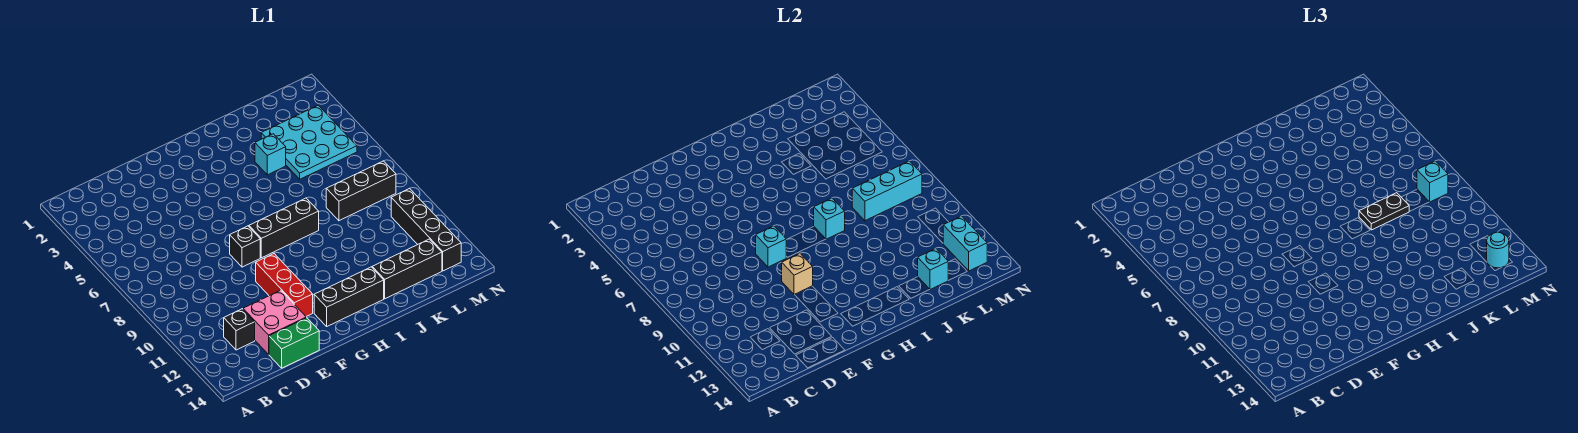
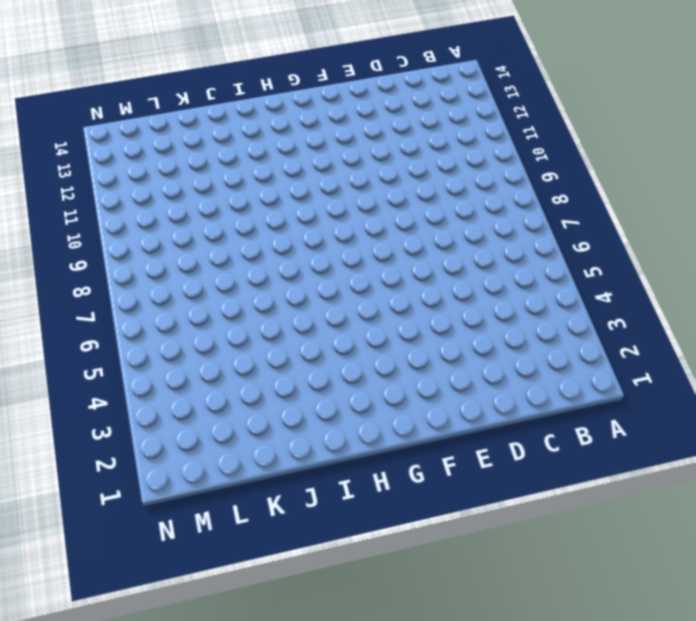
none -> black 1x1 brick [224,309,255,350]
none -> pink 2x2 brick [243,290,306,354]
none -> green 1x2 brick [269,318,319,368]

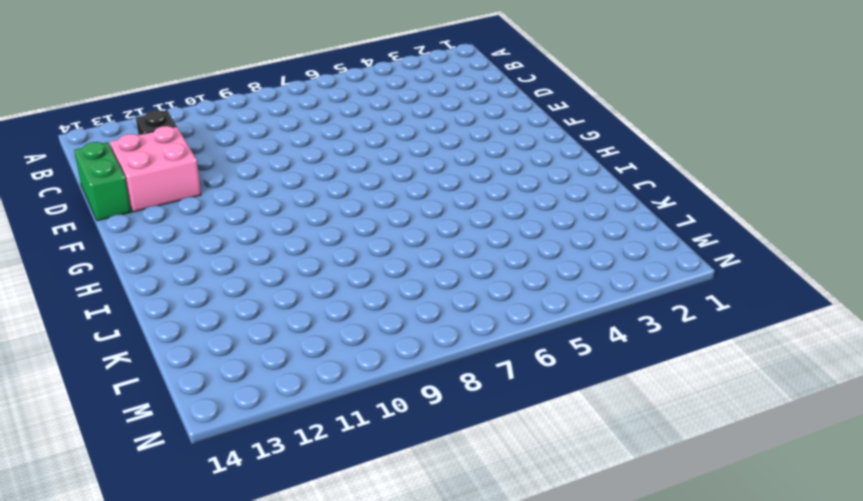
none -> black 1x1 brick [230,226,260,267]
none -> red 1x3 brick [256,254,313,316]
none -> black 1x3 brick [249,198,319,258]

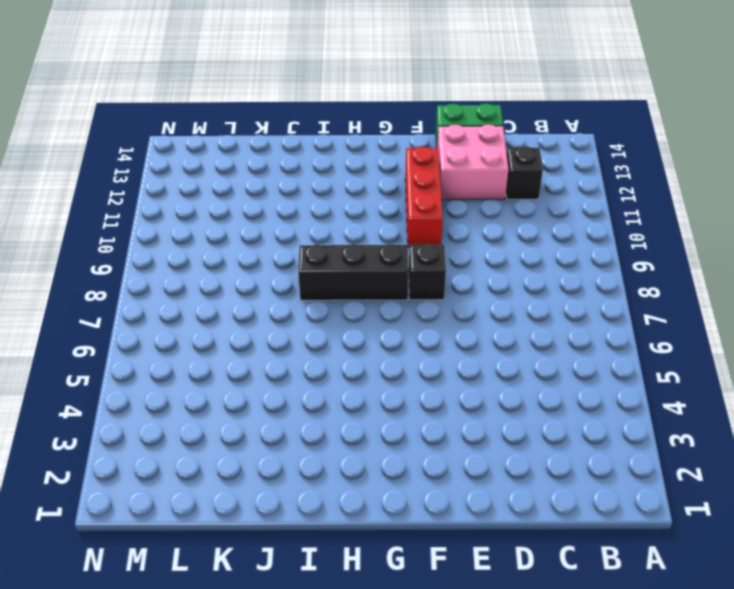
none -> black 1x3 brick [314,267,384,326]
none -> cyan 1x1 brick [255,134,286,175]
none -> black 1x3 brick [372,239,442,299]

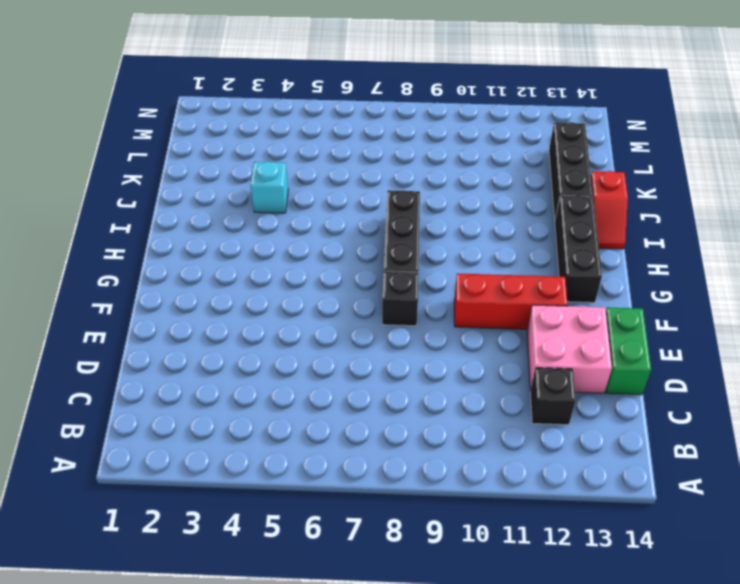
red 1x2 slope [591,171,628,249] -> none
none -> cyan 3x3 plate [261,105,357,179]
none -> black 1x3 brick [326,161,396,221]
none -> black 1x4 brick [391,189,461,271]

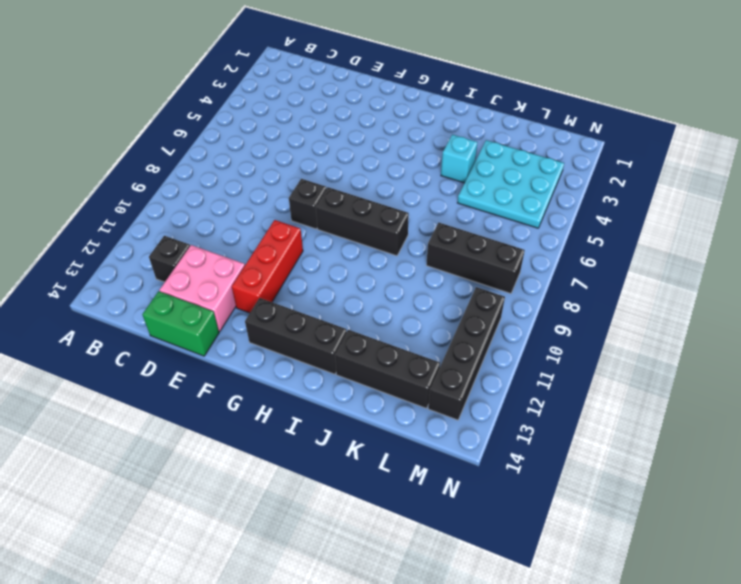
none -> cyan 1x1 brick [756,226,786,267]
none -> tan 1x1 brick [782,254,813,295]
none -> cyan 1x1 brick [814,198,845,239]

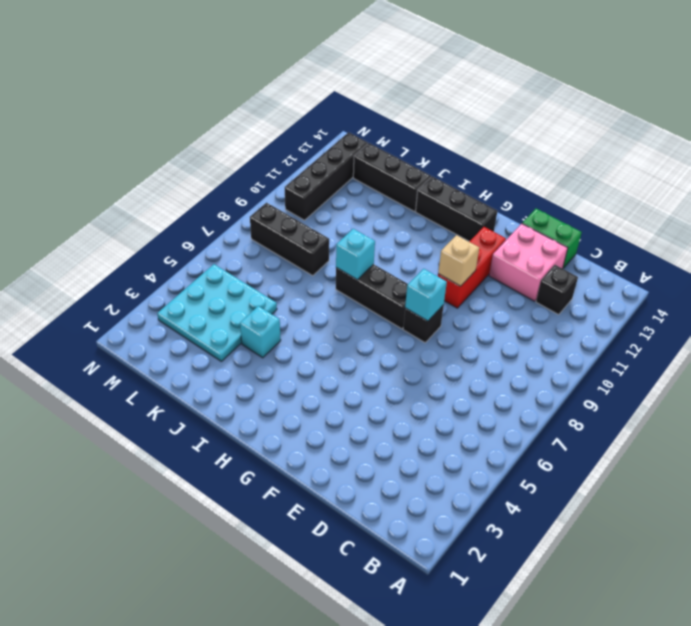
none -> cyan 1x3 brick [852,161,922,221]
none -> cyan 1x1 brick [918,248,948,290]
none -> cyan 1x2 brick [943,216,987,271]

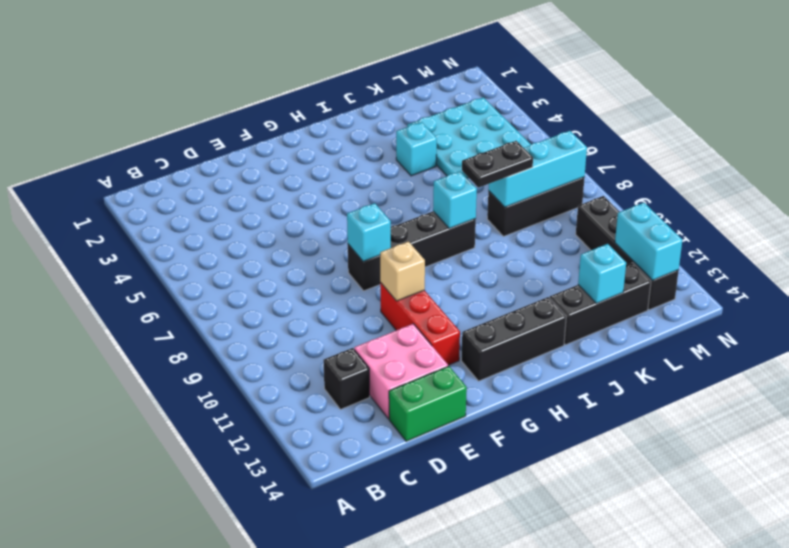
none -> cyan 1x1 brick [1417,161,1448,202]
none -> cyan 1x1 round brick [1487,232,1509,268]

